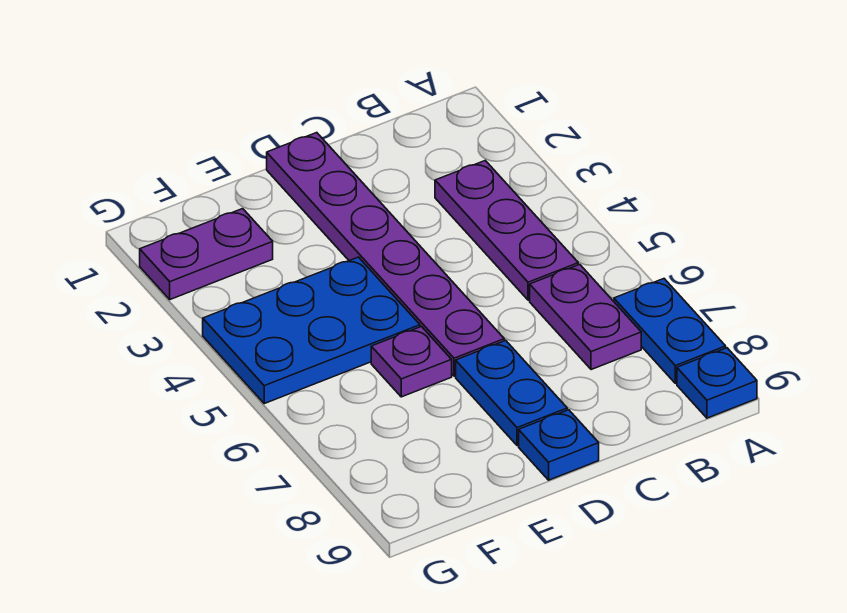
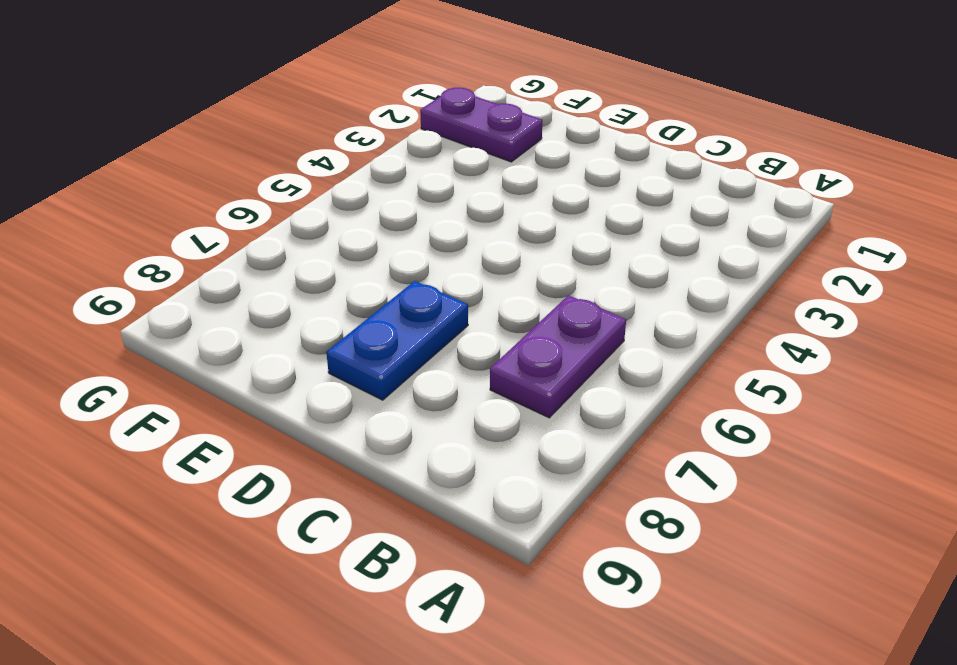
none -> blue 1x2 plate [614,279,726,383]
none -> blue 1x1 plate [677,348,757,418]

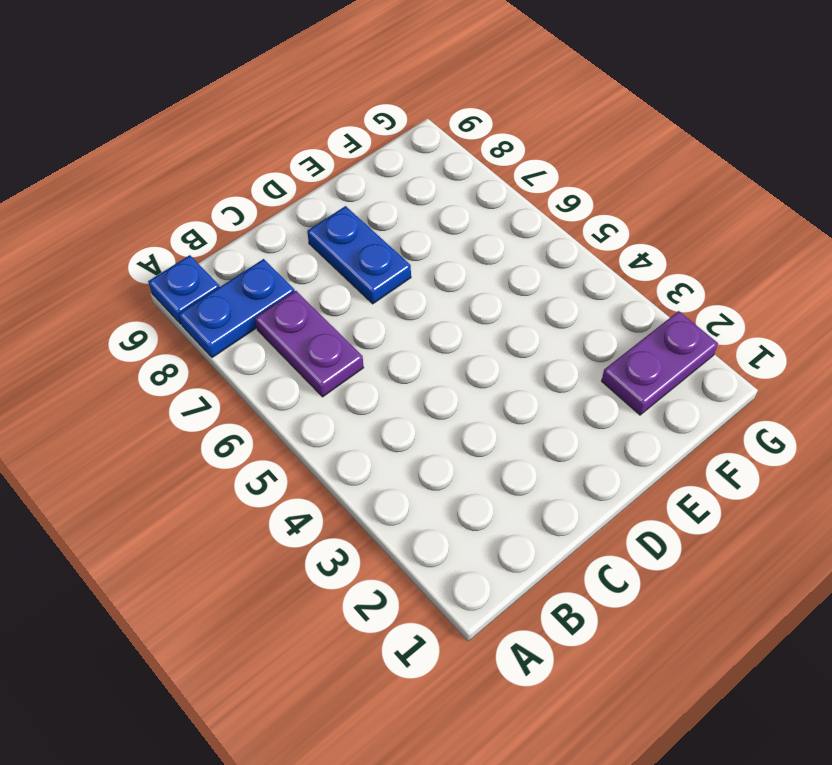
blue 1x2 plate [179,259,295,358] -> blue 1x2 plate turned to [614,279,726,383]
none -> purple 1x3 plate [435,161,578,300]
none -> purple 1x6 plate [267,133,504,376]

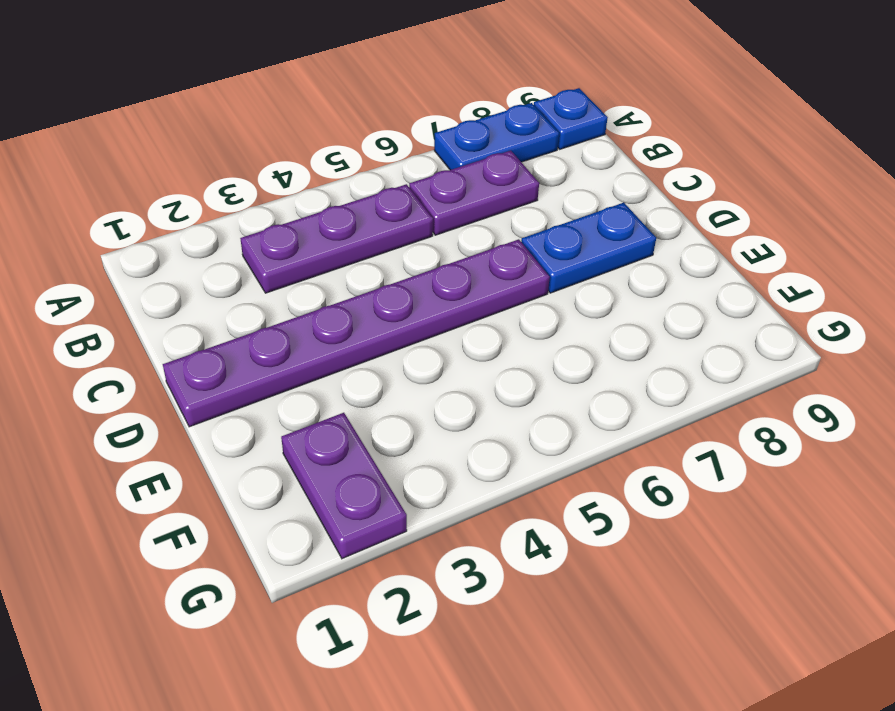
none -> blue 1x1 plate [519,410,599,480]
none -> blue 2x3 plate [203,257,420,404]

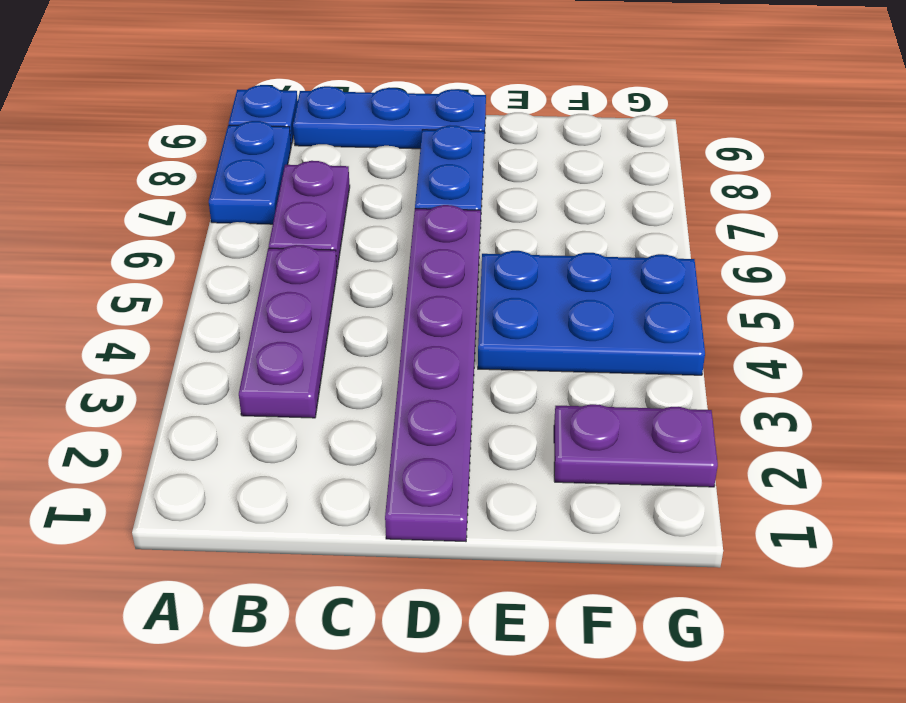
blue 1x3 plate [293,86,486,149] -> blue 1x1 plate [519,410,599,480]
none -> purple 1x1 plate [371,327,452,397]

